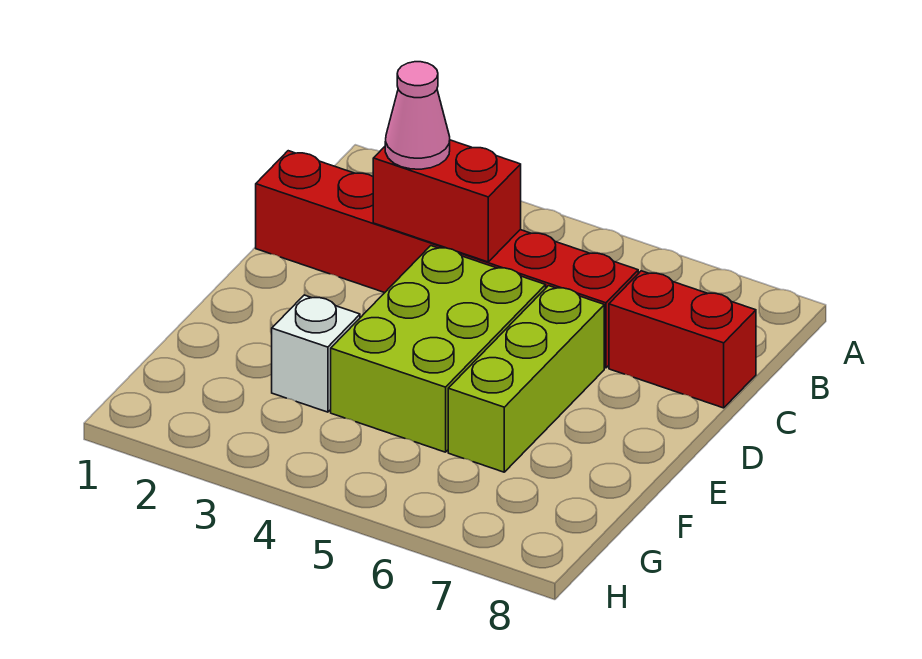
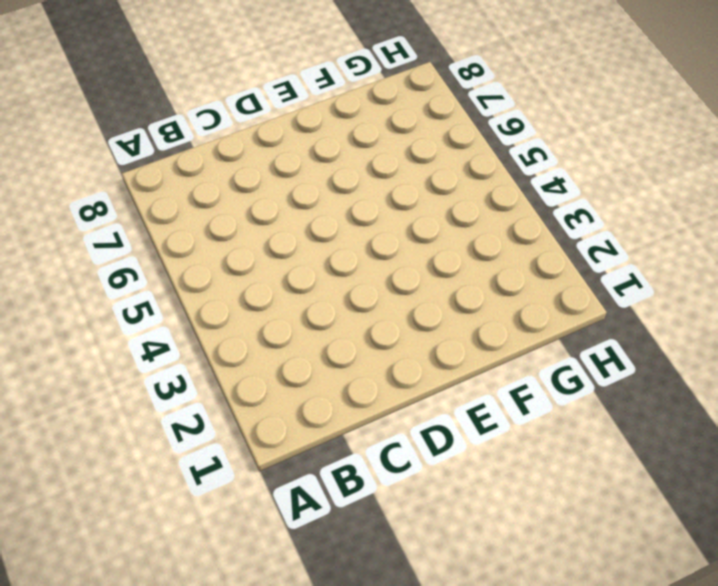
none -> red 1x6 brick [256,151,638,368]
none -> red 1x2 brick [609,271,756,408]

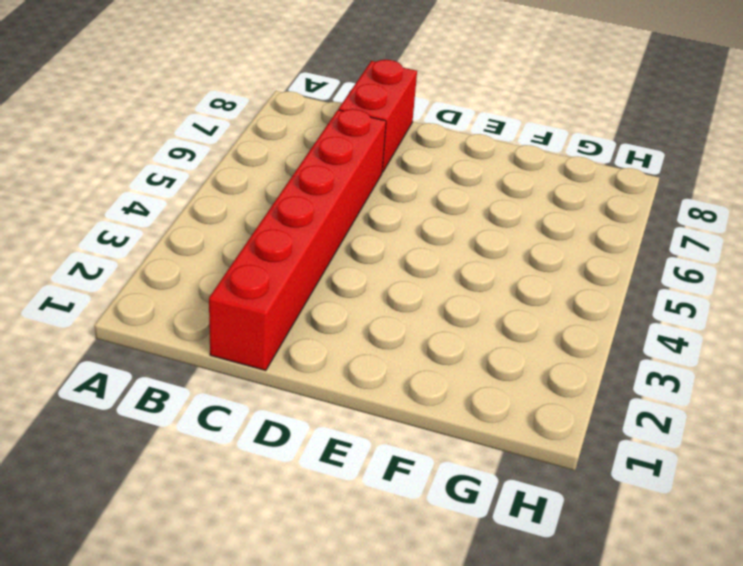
none -> lime 2x3 brick [331,246,546,452]
none -> lime 1x3 brick [448,286,604,472]

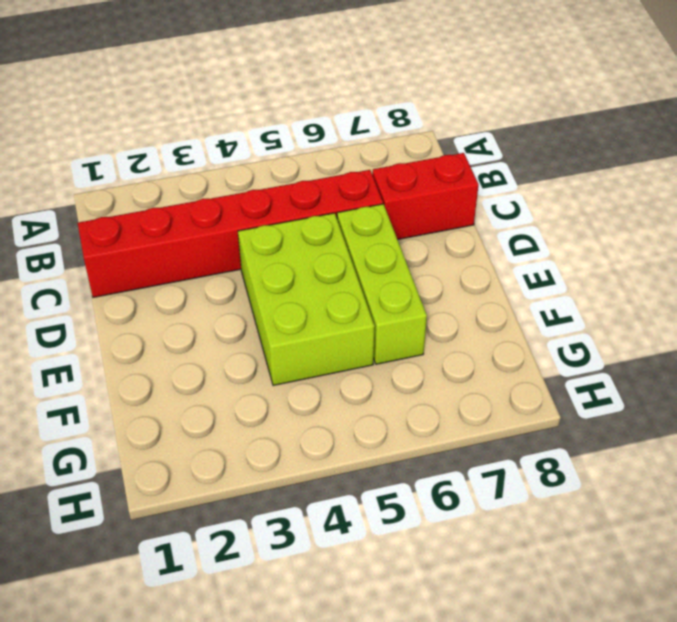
none -> white 1x1 brick [272,295,360,412]
none -> red 1x2 brick [373,140,521,262]

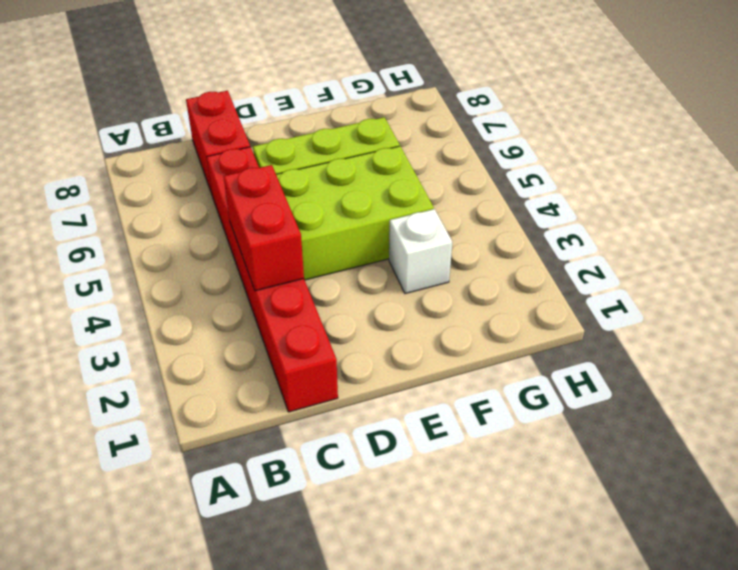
none -> pink 1x1 cone [385,62,450,169]

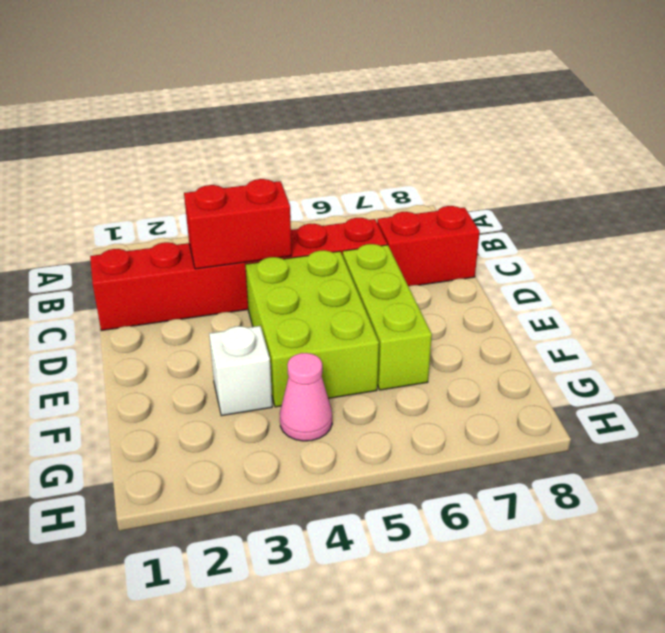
pink 1x1 cone [280,353,332,441] -> pink 1x1 cone moved to [385,62,450,169]

